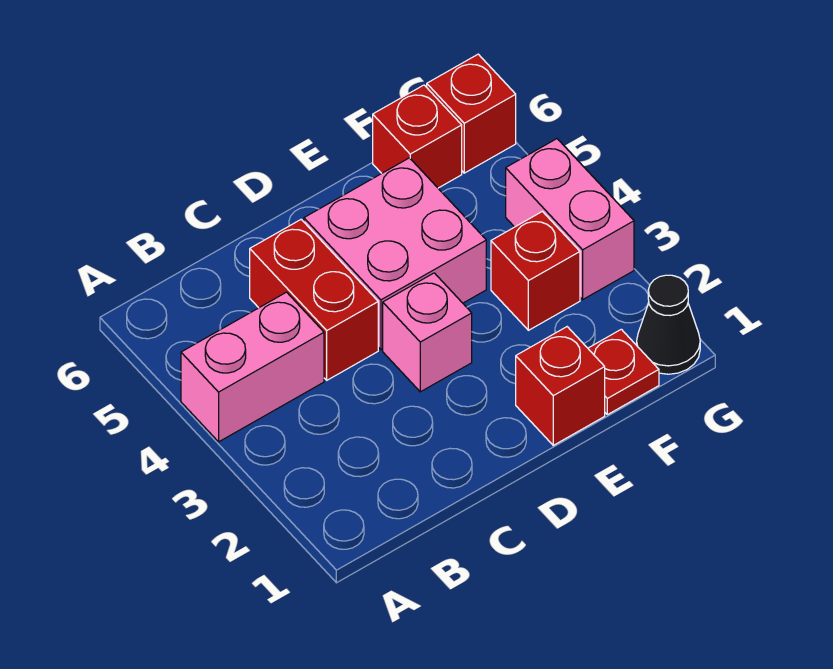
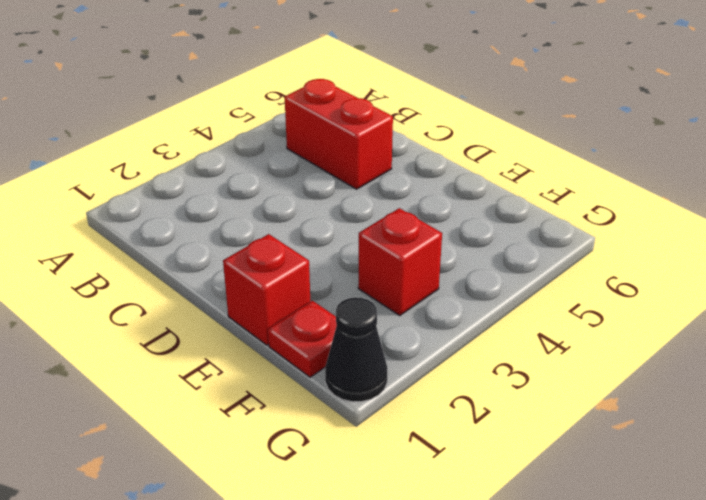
red 1x2 brick [285,79,393,189] -> red 1x2 brick turned to [250,219,378,380]
none -> pink 1x2 brick [181,292,324,442]
none -> pink 1x1 brick [383,273,472,392]

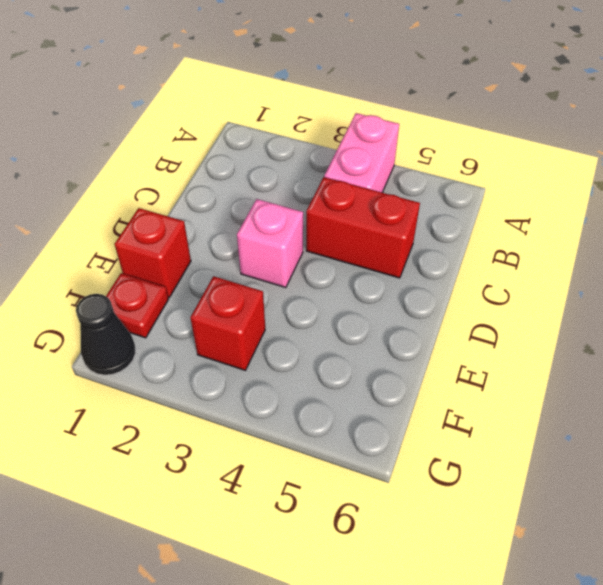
none -> pink 2x2 brick [304,158,486,350]
none -> red 1x1 brick [373,85,462,188]

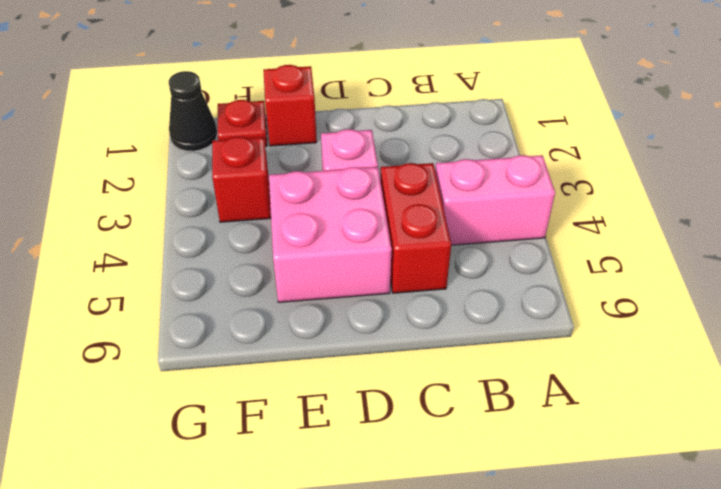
none -> red 1x1 brick [373,85,462,188]
none -> pink 1x2 brick [506,139,634,299]

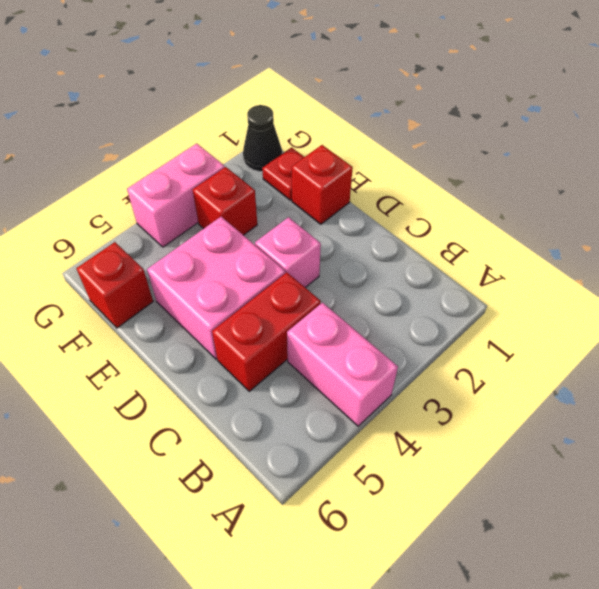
none -> red 1x1 brick [427,54,516,173]

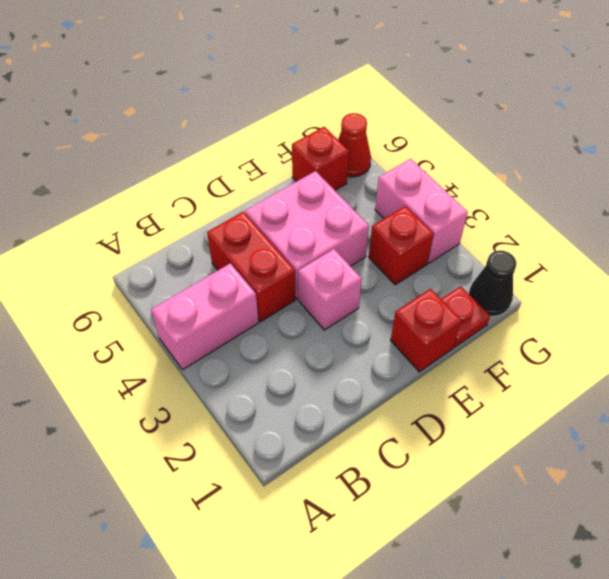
red 1x1 cone [338,113,371,177] -> red 1x1 brick [427,54,516,173]

